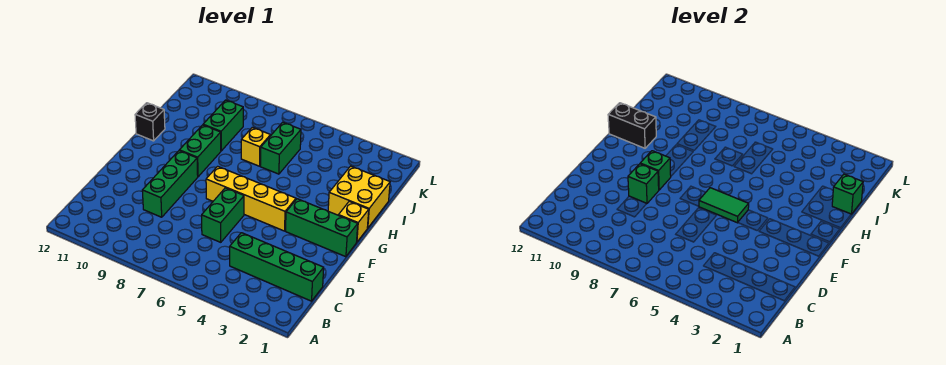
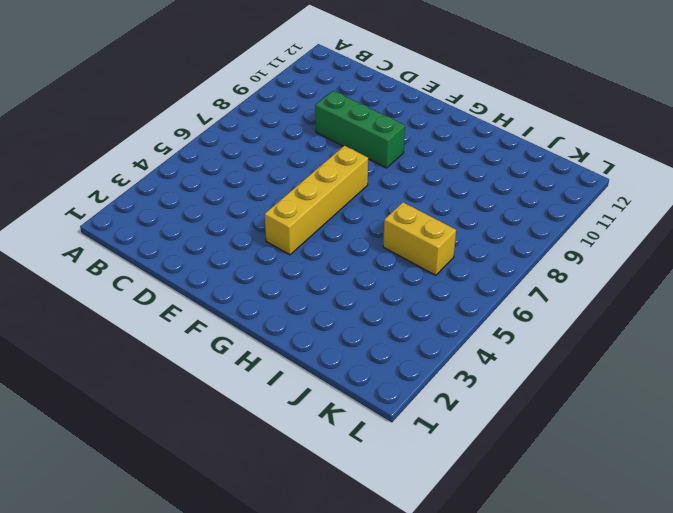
yellow 1x2 brick [383,202,456,275] -> green 1x2 brick [260,122,301,174]
none -> green 1x4 brick [230,233,324,301]
none -> green 1x2 brick [202,188,244,242]
none -> green 1x3 brick [286,199,358,257]

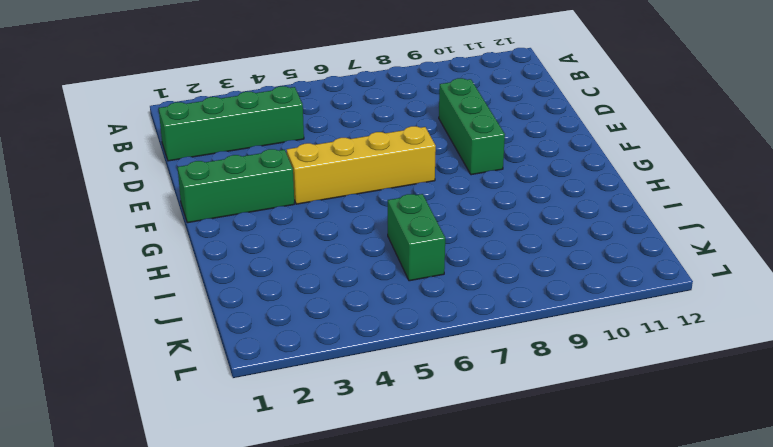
none -> green 1x2 brick [202,188,244,242]
none -> yellow 1x1 brick [338,201,369,242]
none -> green 1x2 brick [179,125,221,177]

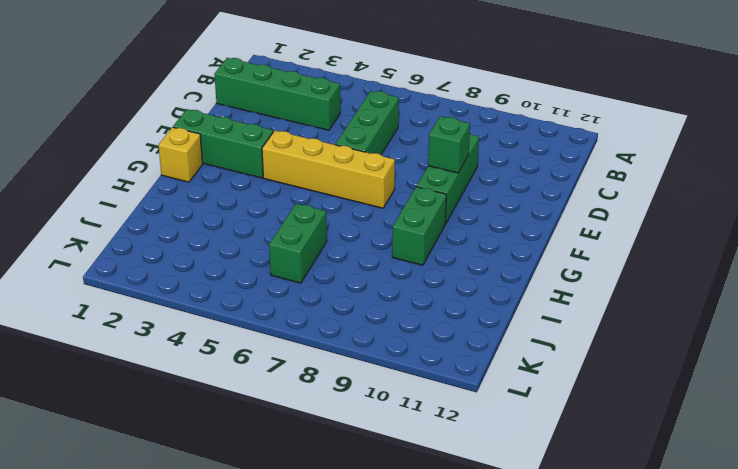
green 1x3 brick [335,91,399,155] -> green 1x2 brick [202,188,244,242]
none -> yellow 2x2 brick [328,166,390,228]
none -> black 1x1 brick [135,103,165,141]
none -> yellow 1x1 brick [241,127,271,166]

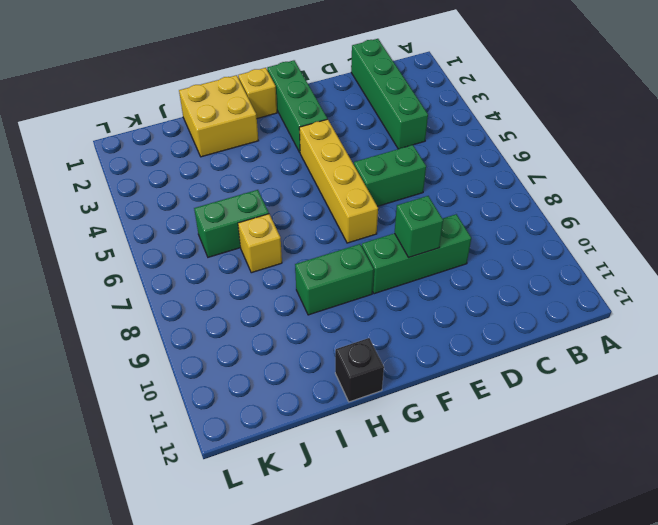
none -> green 1x2 brick [203,100,243,151]
none -> green 1x2 tile [699,188,749,223]
none -> green 1x1 brick [640,151,671,190]

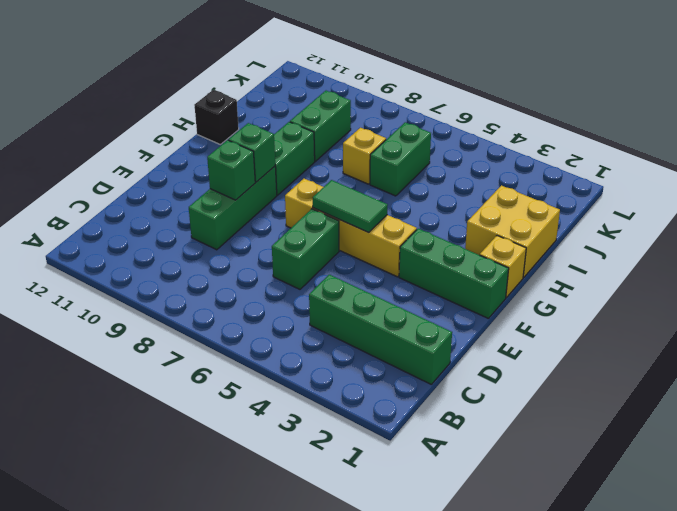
none -> black 1x2 brick [608,103,656,148]
none -> green 1x1 brick [832,174,863,214]

